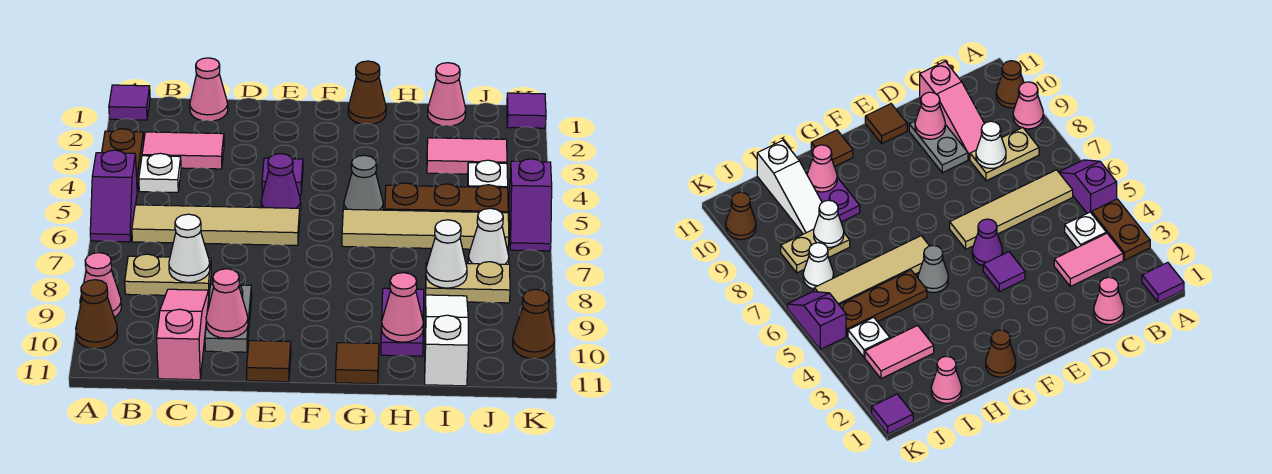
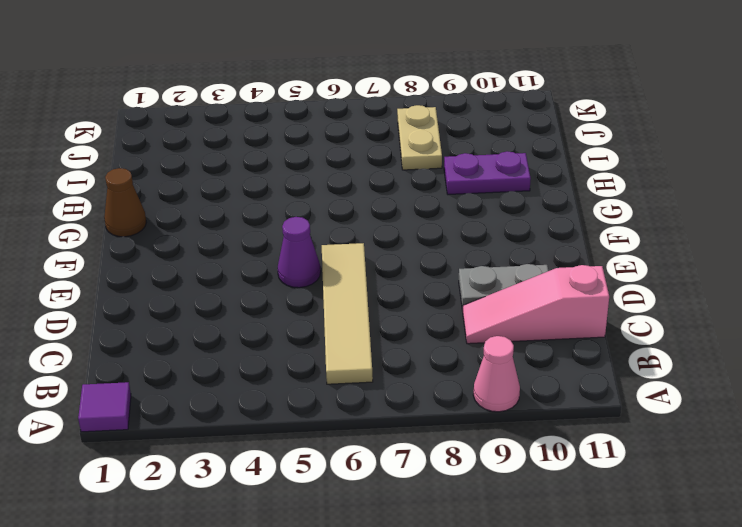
none -> brown 1x2 plate [102,129,144,190]
none -> purple 1x2 slope [90,150,137,242]
none -> brown 1x1 cone [76,280,118,349]
none -> pink 1x2 tile [142,132,224,169]

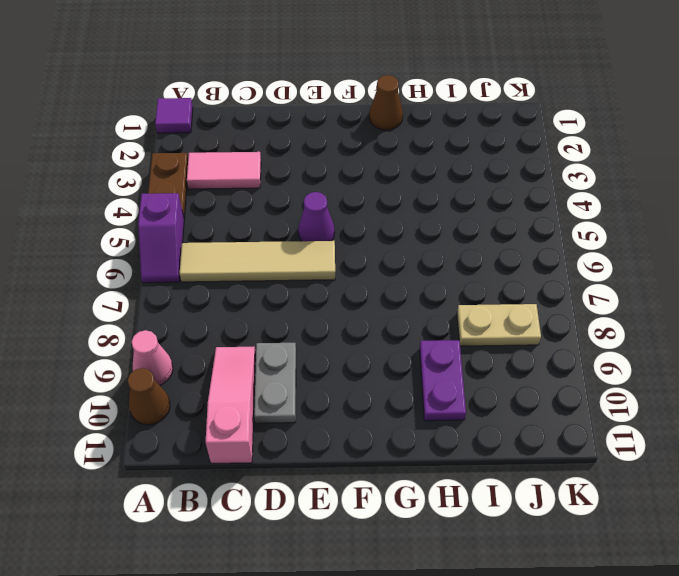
none -> white 1x1 plate [139,153,181,192]
none -> tan 1x2 plate [125,254,211,295]
none -> pink 1x1 cone [190,58,228,121]
none -> purple 1x1 tile [262,158,303,195]

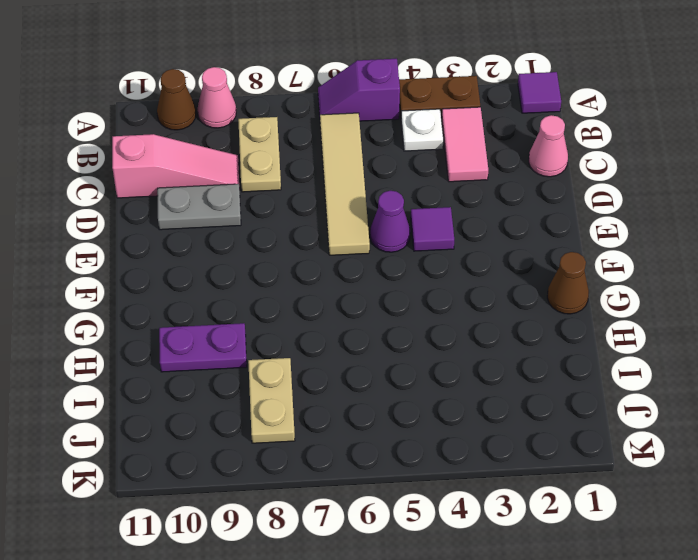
none -> brown 1x1 tile [247,341,291,382]
none -> grey 1x1 cone [344,155,383,210]
none -> tan 1x4 tile [342,209,509,250]
none -> brown 1x1 tile [336,343,379,384]

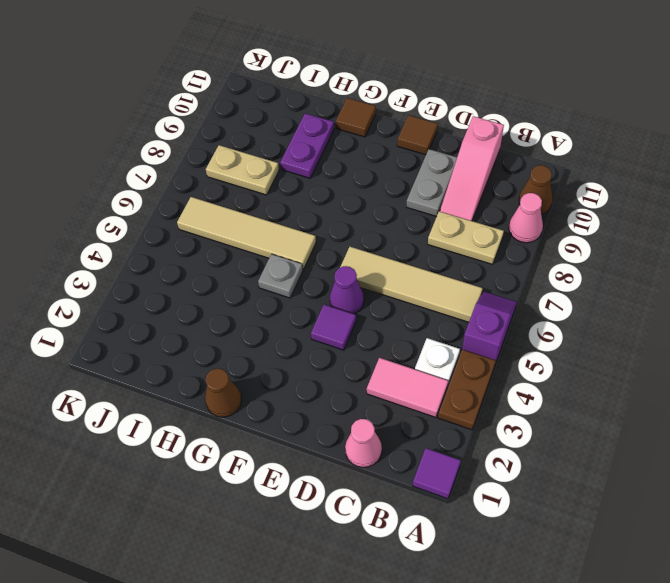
grey 1x1 plate [258,254,303,298] -> grey 1x1 cone [344,155,383,210]
none -> brown 1x3 plate [385,183,508,213]
none -> pink 1x1 cone [428,63,466,126]
none -> pink 1x2 tile [427,138,507,174]
none -> white 1x3 slope [425,295,468,386]

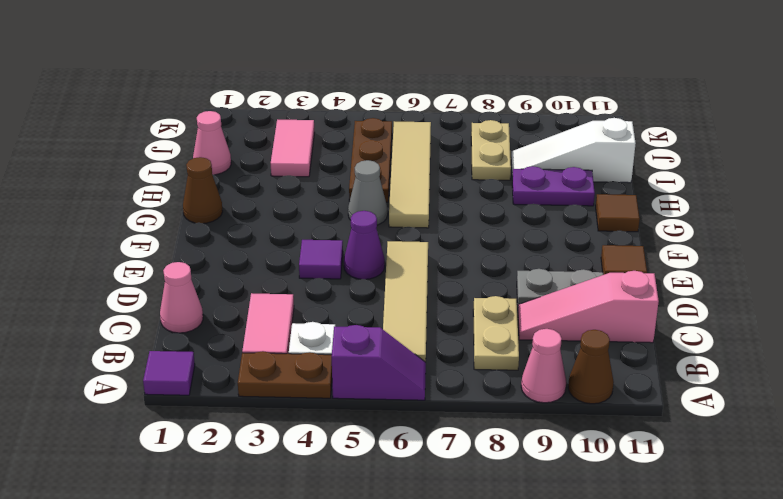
none -> white 1x1 plate [468,160,508,188]
none -> white 1x1 cone [468,208,509,264]
none -> purple 1x1 tile [507,93,546,128]
none -> purple 1x2 slope [509,159,552,251]

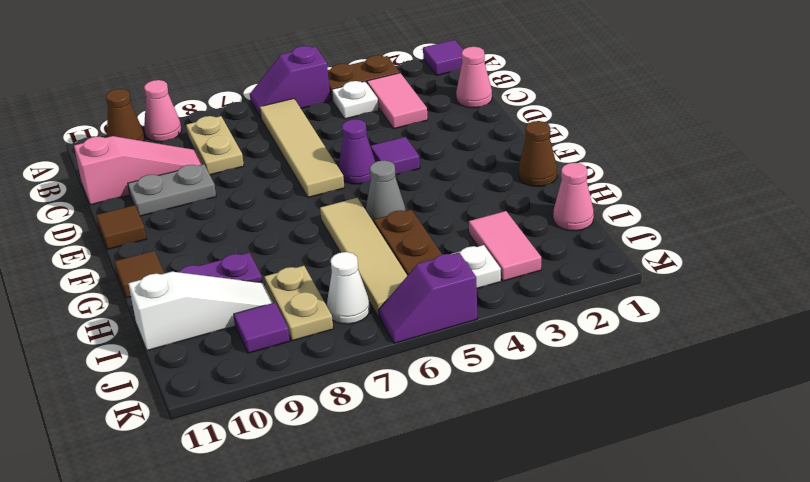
purple 1x1 tile [234,303,290,353] -> purple 1x1 tile moved to [507,93,546,128]
none -> brown 1x1 cone [513,289,555,359]
none -> white 1x1 cone [169,214,210,282]
none -> pink 1x1 cone [206,269,248,338]
none -> pink 1x1 cone [381,273,423,342]

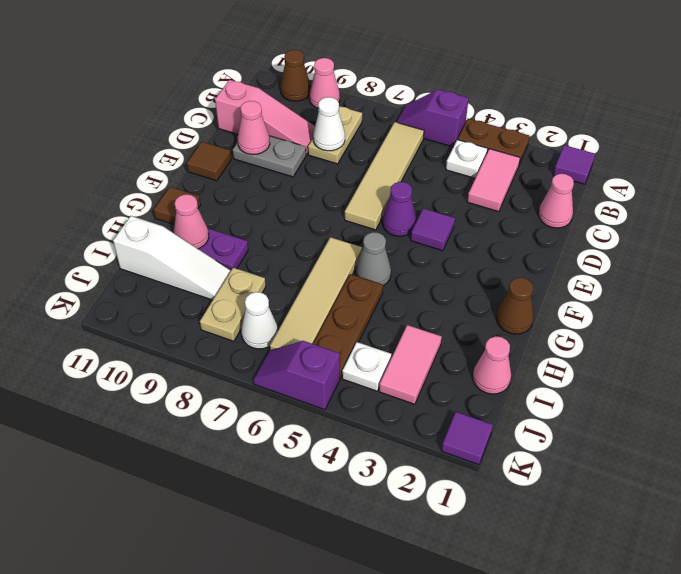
none -> brown 1x1 cone [513,289,555,359]
none -> white 1x1 cone [426,220,467,288]

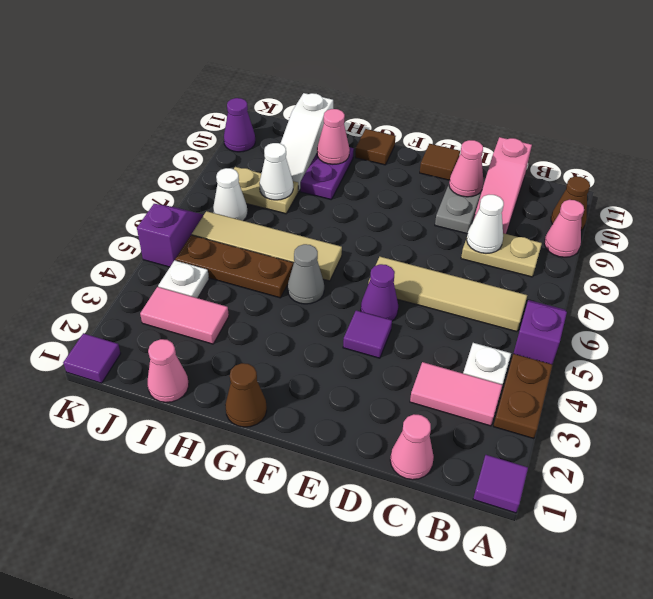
purple 1x1 cone [224,98,255,152] -> brown 1x1 cone [513,289,555,359]

